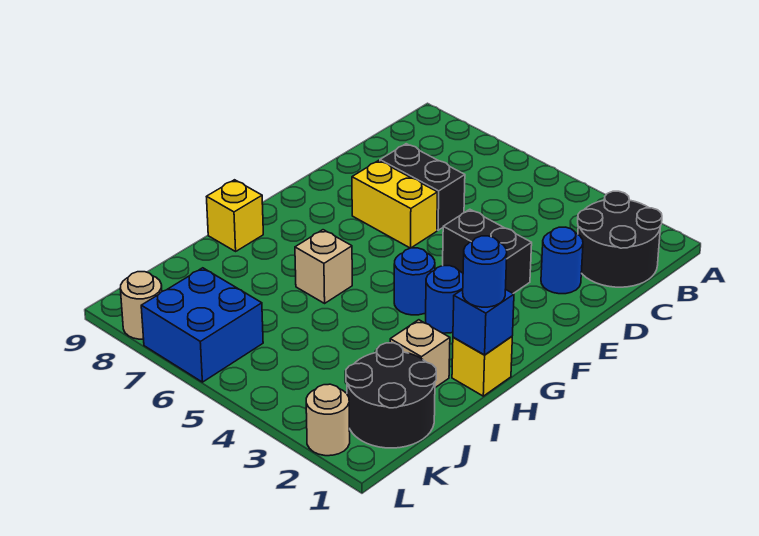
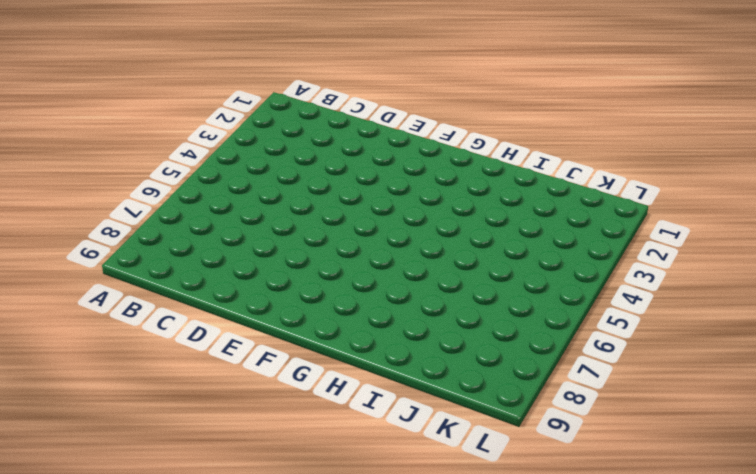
none -> black 2x2 round brick [578,191,662,287]
none -> blue 1x1 round brick [541,227,583,294]
none -> black 1x2 brick [380,144,465,230]

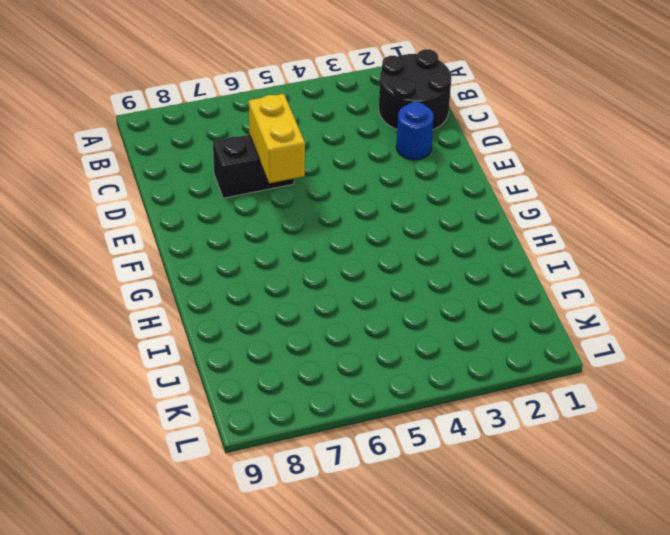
yellow 1x2 brick [249,94,305,183] -> yellow 1x2 brick turned to [352,160,437,248]
none -> black 1x2 brick [443,209,532,294]
none -> blue 1x1 round brick [426,266,463,333]
none -> blue 1x1 round brick [394,248,435,315]

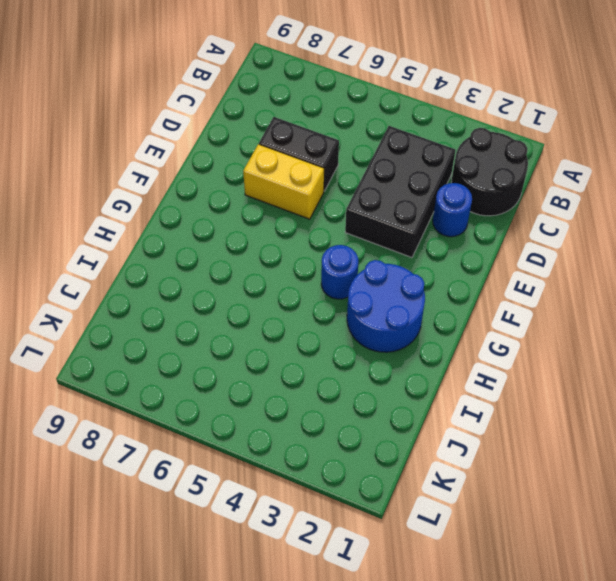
black 2x3 brick [345,126,455,258] -> black 1x2 brick [443,209,532,294]
blue 2x2 round brick [347,260,425,352] -> blue 1x1 round brick [426,266,463,333]
none -> yellow 1x1 brick [452,336,512,396]
none -> tan 1x1 brick [295,230,352,303]
none -> yellow 1x1 brick [206,180,263,251]

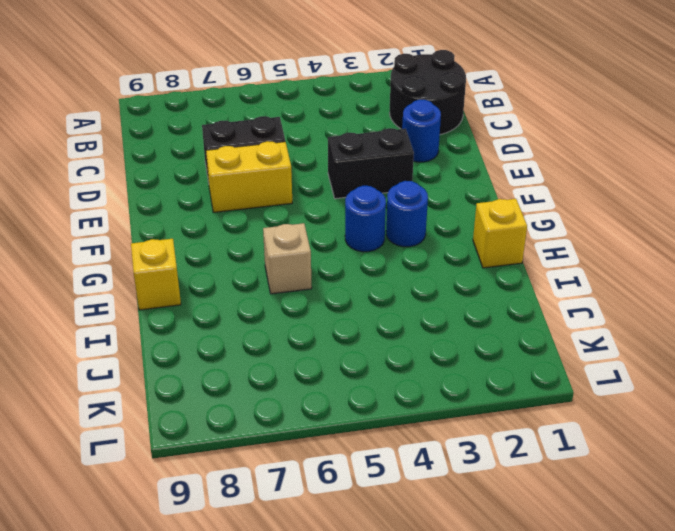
none -> tan 1x1 brick [390,320,450,388]
none -> black 2x2 round brick [346,343,436,448]
none -> blue 2x2 brick [141,268,263,382]

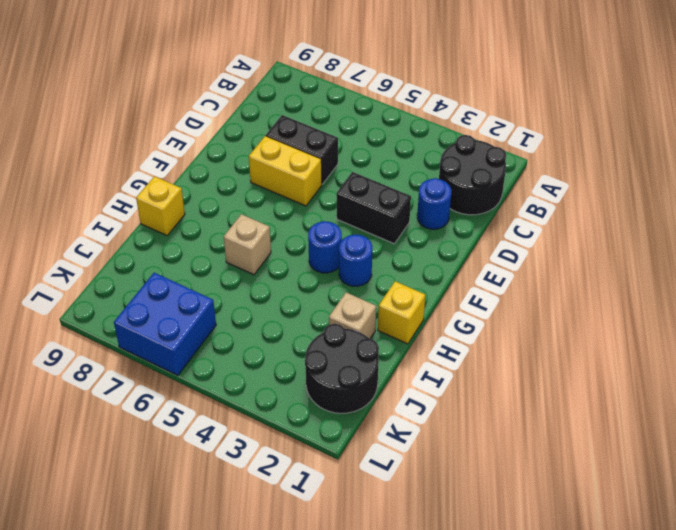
none -> tan 1x1 round brick [306,384,350,456]
none -> tan 1x1 round brick [120,272,162,339]
none -> blue 1x1 brick [453,289,514,355]

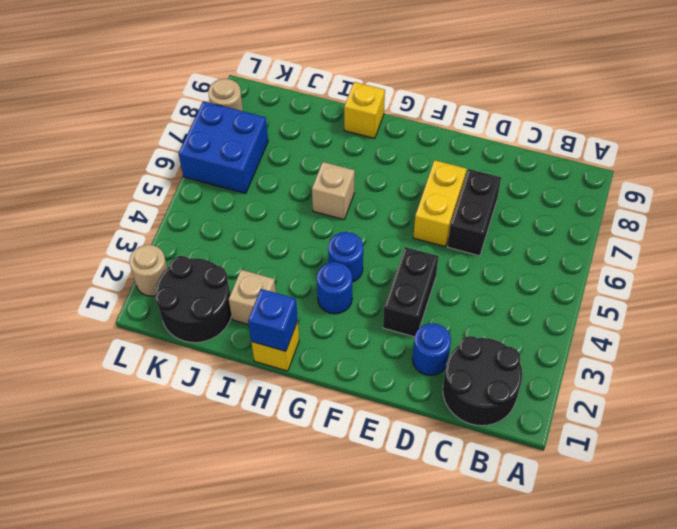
none -> blue 1x1 round brick [463,236,507,307]

